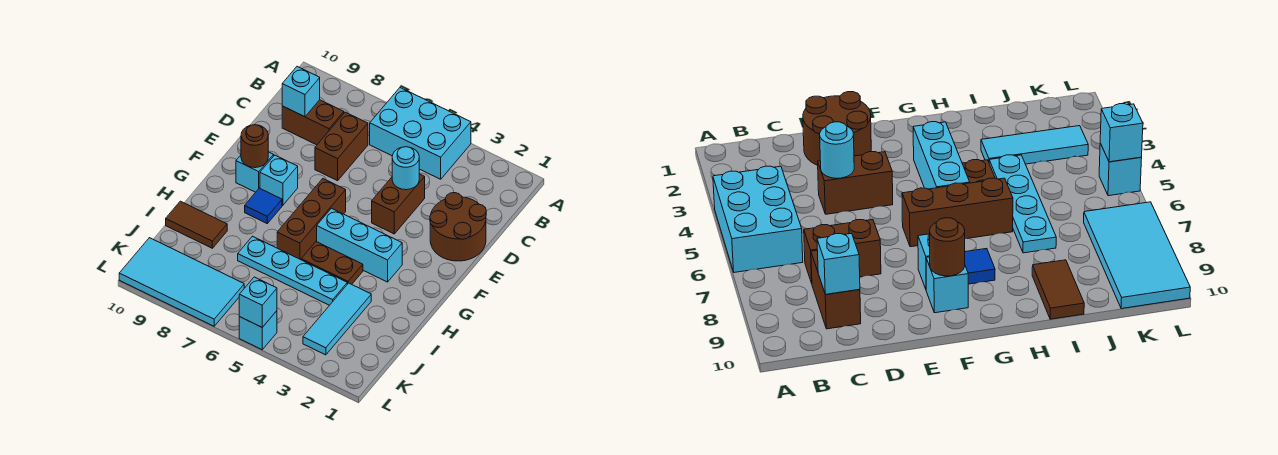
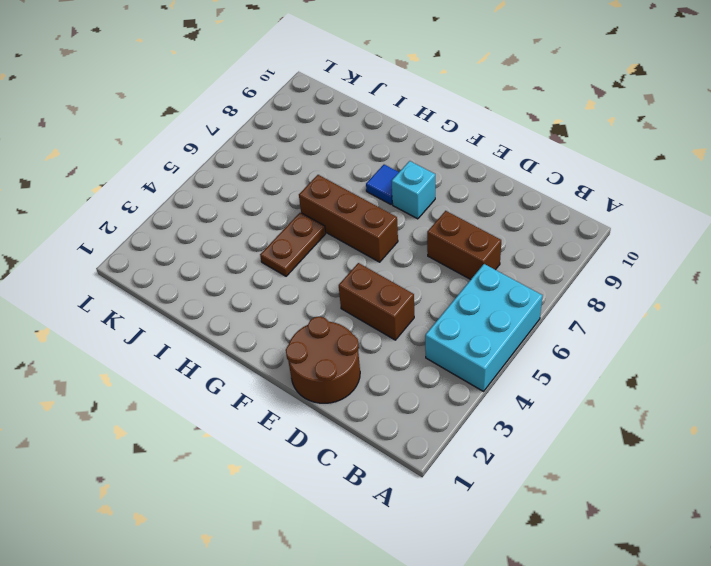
none -> brown 1x2 brick [282,100,344,145]
none -> cyan 1x1 brick [236,152,274,192]
none -> cyan 1x3 brick [317,208,402,282]

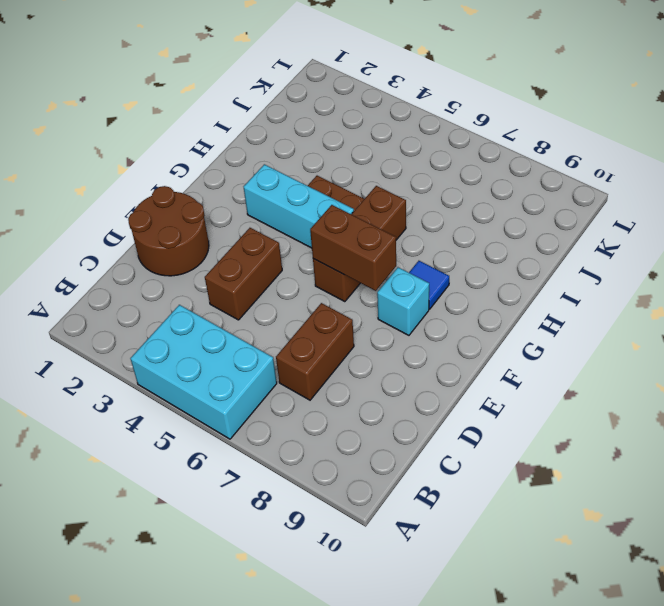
brown 1x2 brick [310,205,396,291] -> brown 1x2 brick moved to [282,100,344,145]
none -> cyan 1x1 brick [236,152,274,192]
none -> cyan 1x3 tile [303,283,371,355]
none -> cyan 1x4 plate [238,236,347,305]

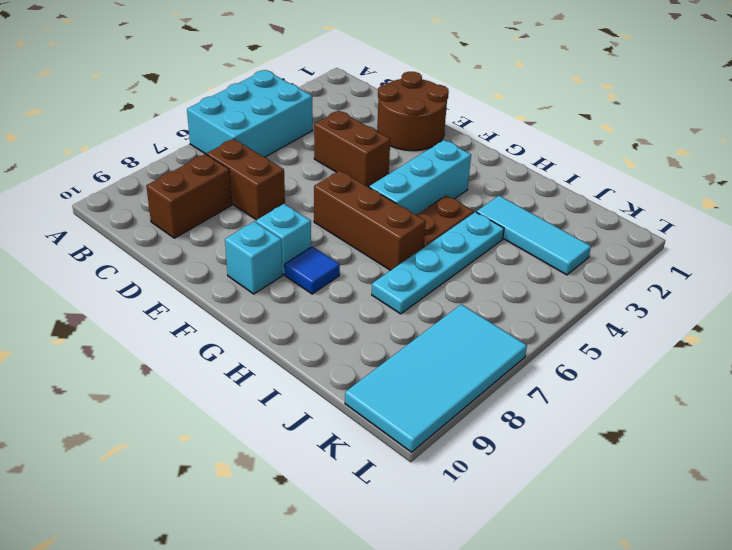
none -> brown 1x2 tile [166,201,227,248]
none -> cyan 1x1 brick [239,311,277,350]
none -> cyan 1x1 brick [282,67,320,117]

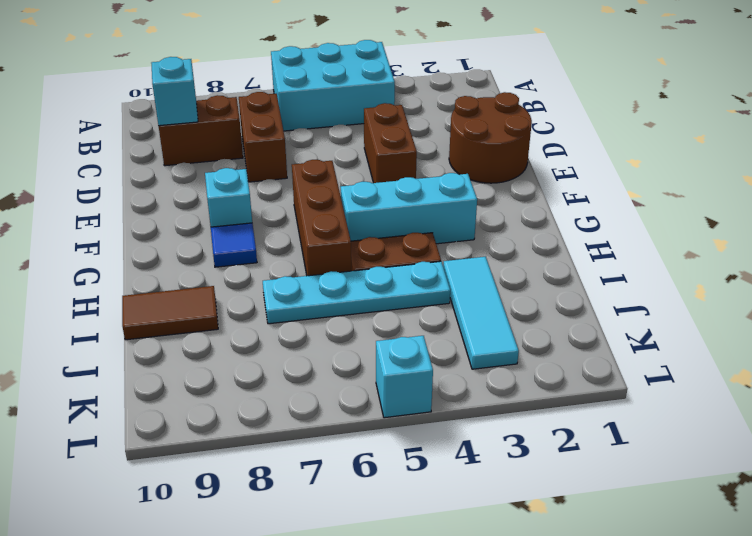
none -> cyan 1x1 brick [236,152,274,192]
none -> cyan 2x4 tile [119,238,244,326]
none -> cyan 1x1 round brick [392,147,419,190]

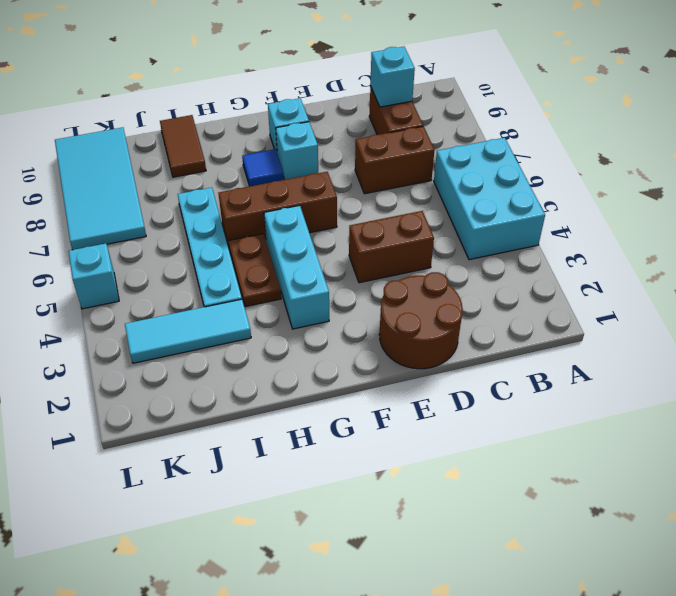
none -> cyan 1x1 round brick [392,147,419,190]
none -> brown 1x1 round brick [241,125,268,168]
none -> cyan 1x1 brick [239,277,277,327]

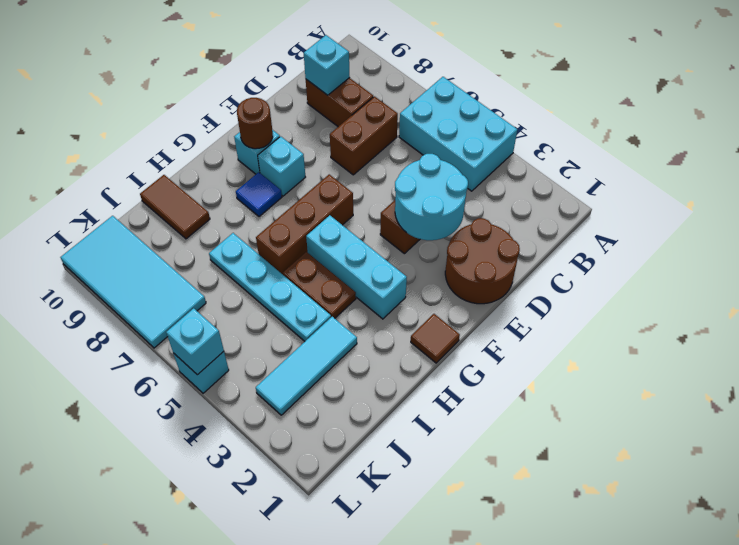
cyan 2x2 round brick [395,154,468,240] -> cyan 1x1 round brick [392,147,419,190]
brown 1x1 tile [411,314,460,363] -> none

